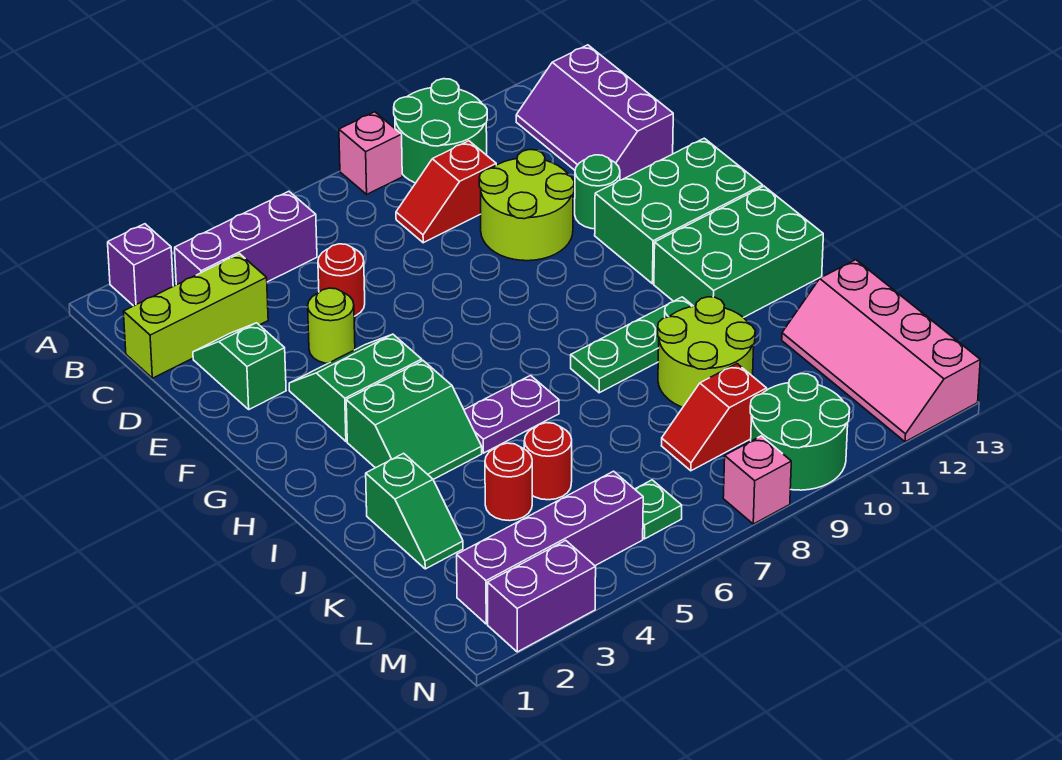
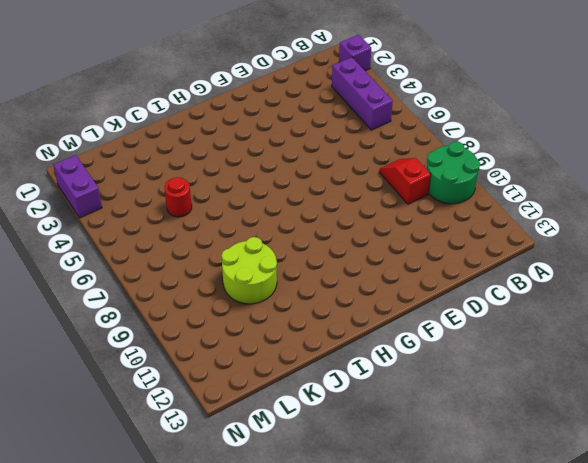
none -> pink 1x1 brick [339,112,402,194]
none -> purple 2x3 slope [516,45,673,180]
none -> lime 1x3 brick [123,254,268,378]

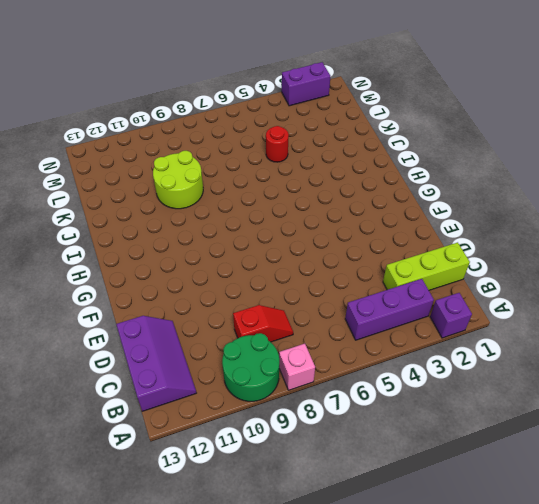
none -> green 1x2 slope [193,323,286,409]
none -> red 1x1 round brick [318,244,365,316]
none -> lime 2x2 round brick [479,150,574,261]

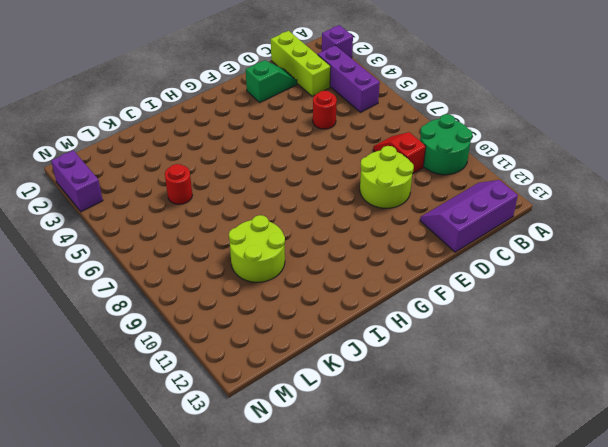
none -> pink 1x1 brick [339,112,402,194]
none -> lime 1x1 round brick [308,288,355,363]
none -> green 1x1 round brick [575,155,620,229]

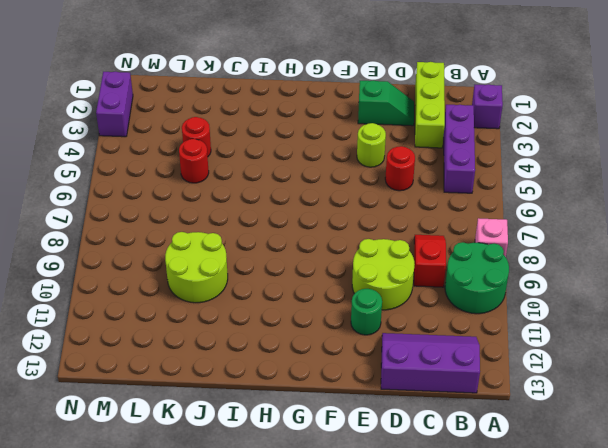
none -> green 2x2 slope [289,334,422,441]
none -> green 2x3 brick [595,138,763,284]
none -> green 2x2 slope [346,361,482,479]

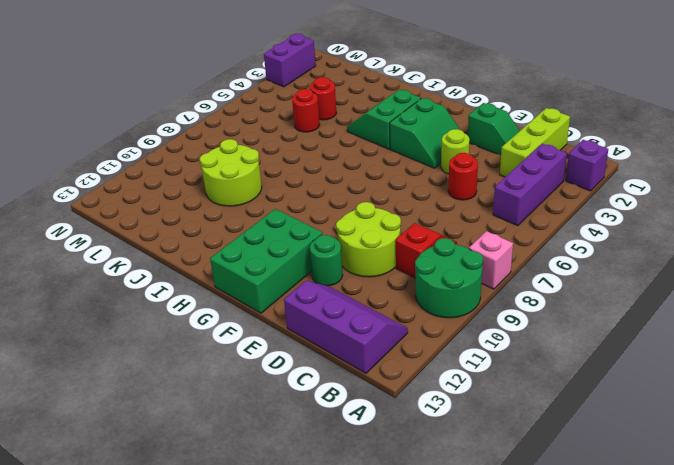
none -> green 2x3 brick [654,186,823,318]
none -> purple 1x2 plate [464,376,559,453]
none -> green 1x3 plate [571,297,693,393]

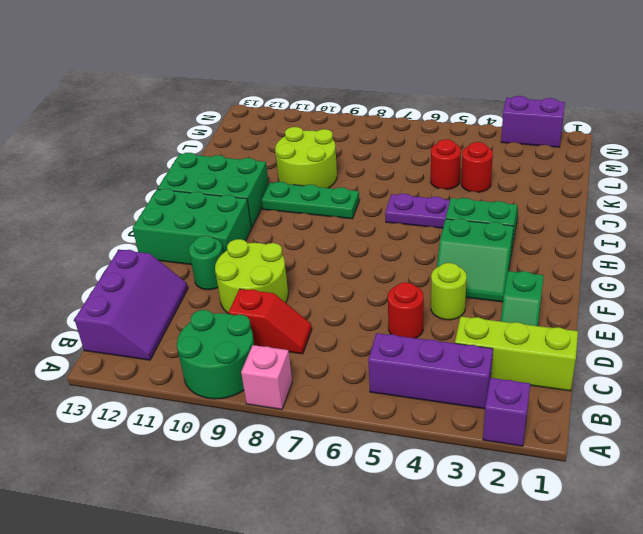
none -> green 1x2 slope [366,453,463,569]
none -> pink 2x4 slope [782,260,980,442]
none -> red 1x2 slope [662,364,767,471]

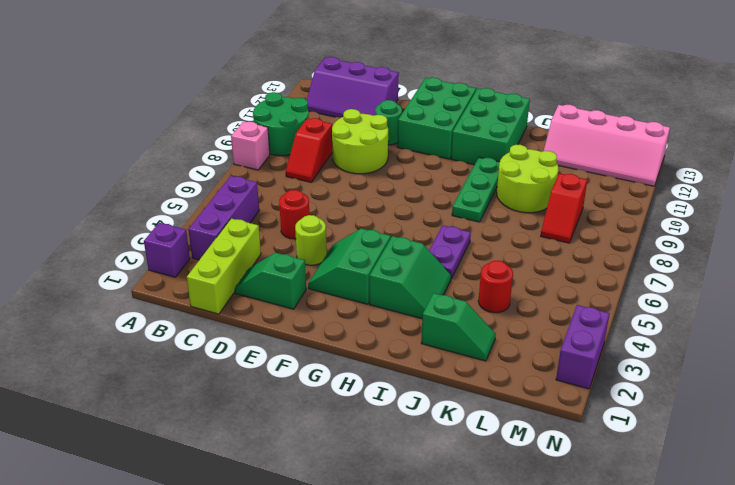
none -> red 1x1 round brick [524,423,572,500]
none -> purple 1x4 brick [457,471,643,624]
none -> green 1x1 plate [635,480,682,539]

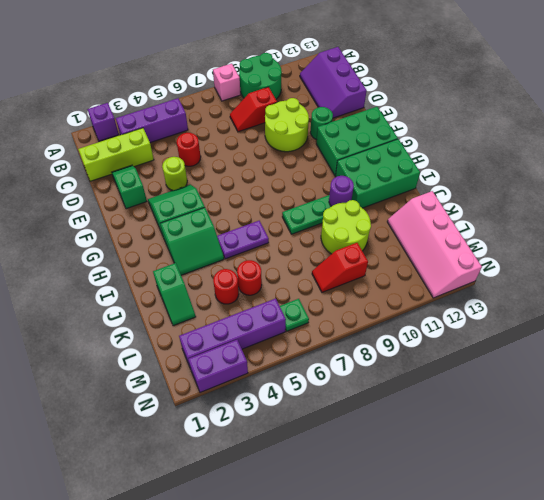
purple 1x1 round brick [329,176,354,206] -> none
none -> green 2x2 round brick [750,374,850,490]
none -> pink 1x1 brick [723,436,791,524]

